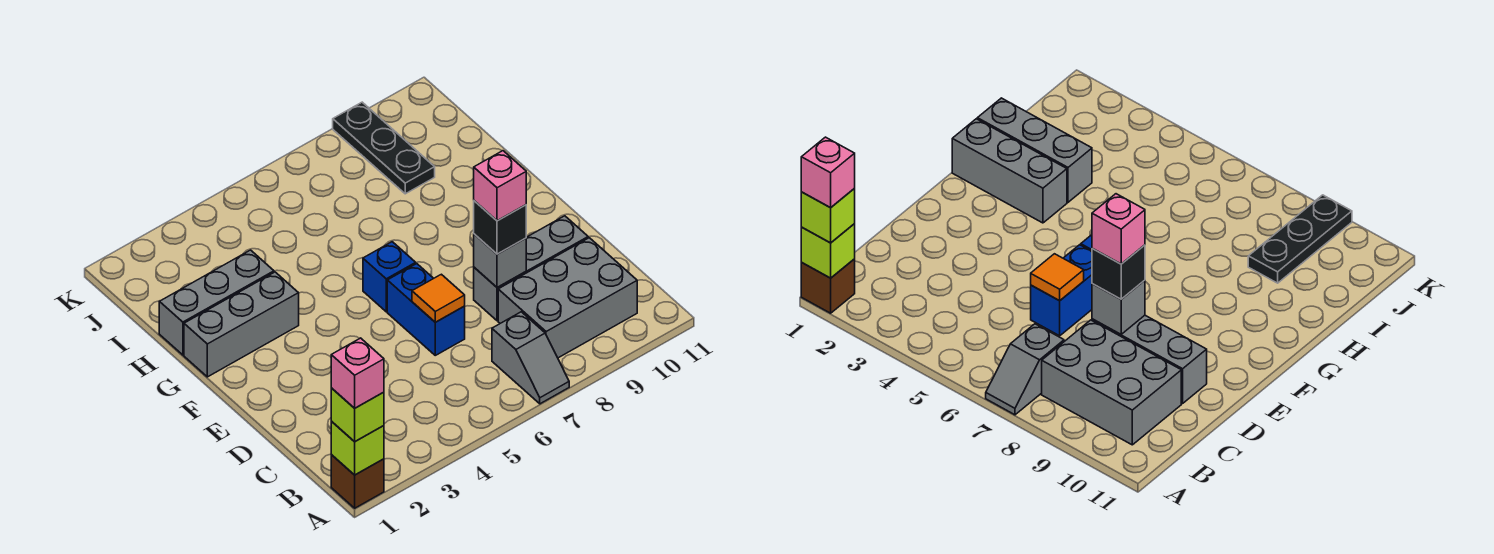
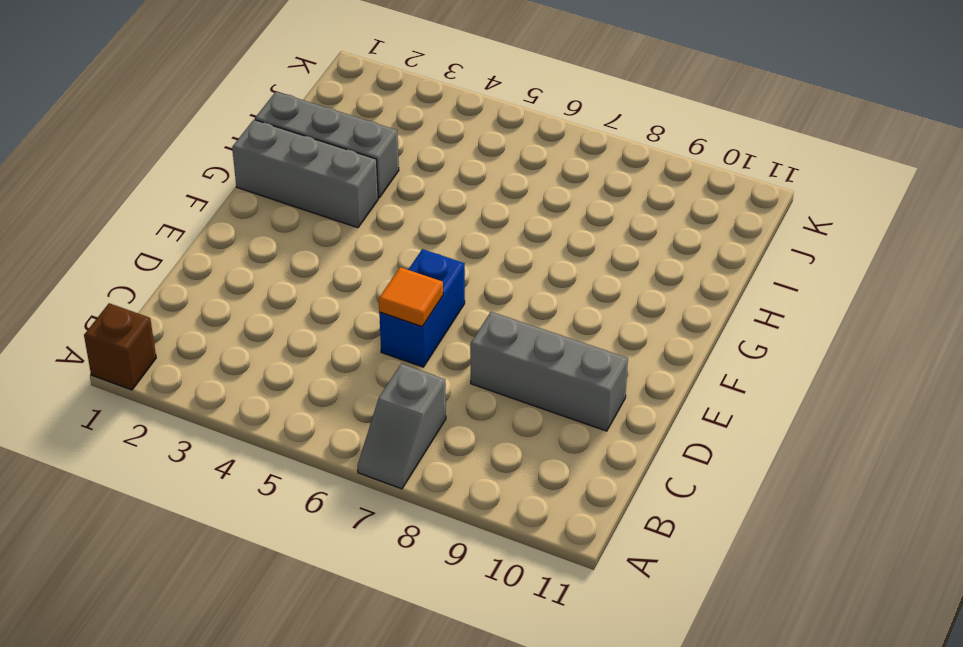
none -> grey 2x3 brick [498,238,637,358]
none -> blue 1x1 brick [363,242,416,312]
none -> black 1x3 plate [333,102,435,194]

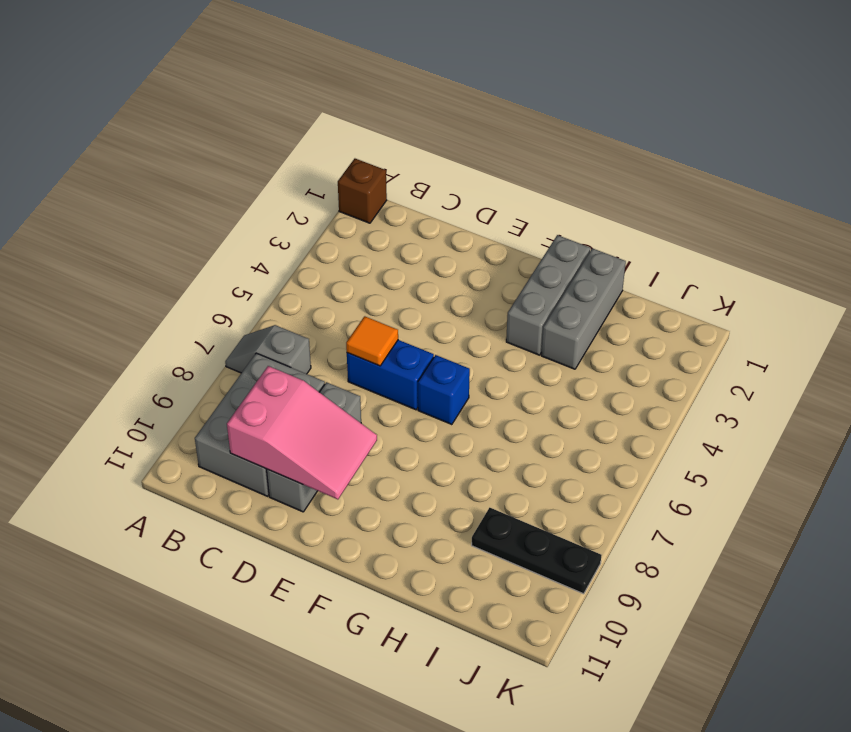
pink 2x3 slope [227,366,377,499] -> none
none -> lime 1x1 brick [331,421,384,475]
none -> grey 1x1 brick [474,234,526,287]
none -> lime 1x1 brick [331,388,384,442]

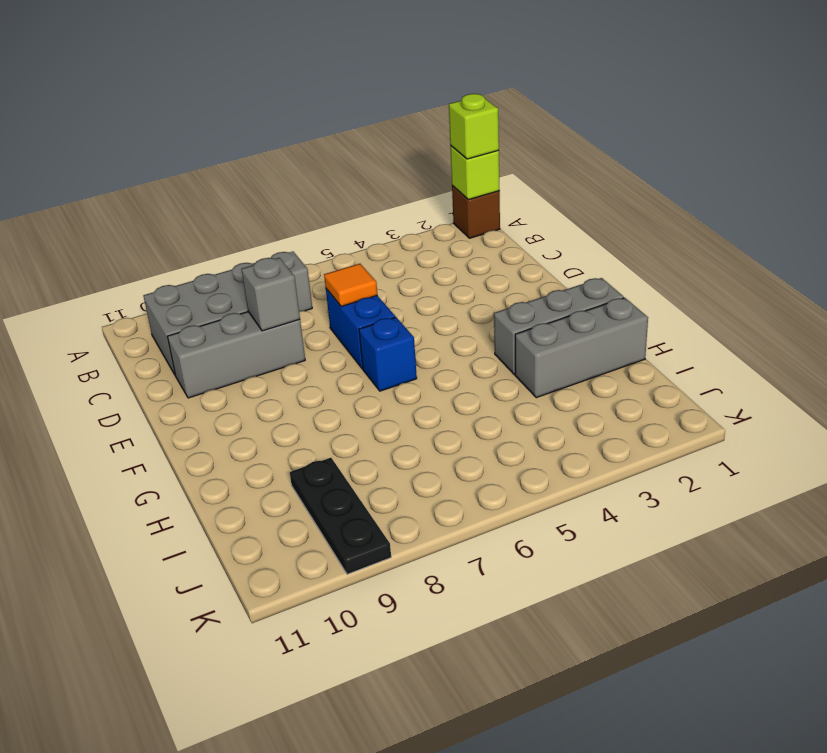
none -> black 1x1 brick [474,201,526,254]
none -> pink 1x1 brick [331,338,384,408]
none -> pink 1x1 brick [474,151,526,221]

